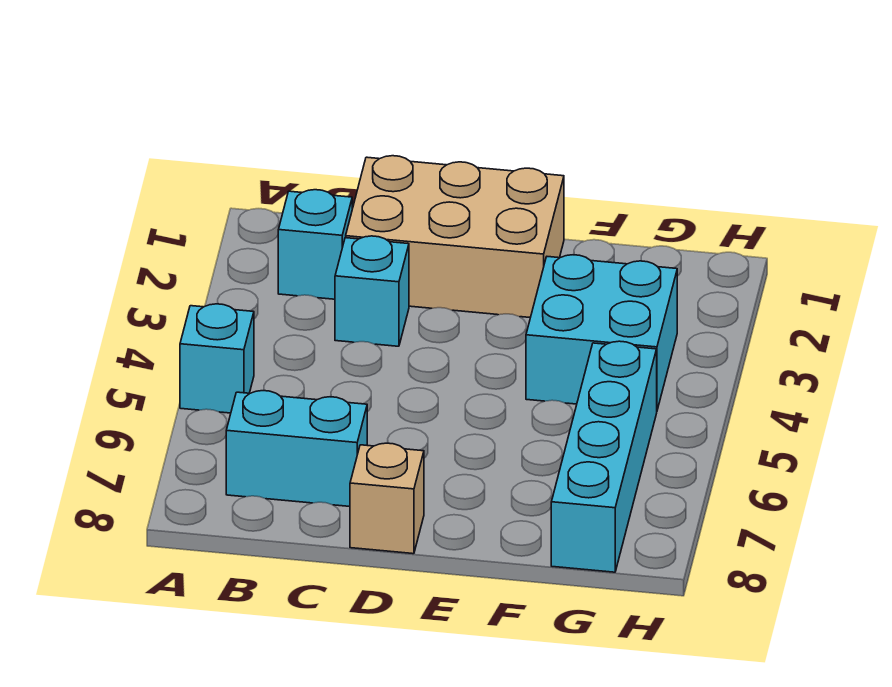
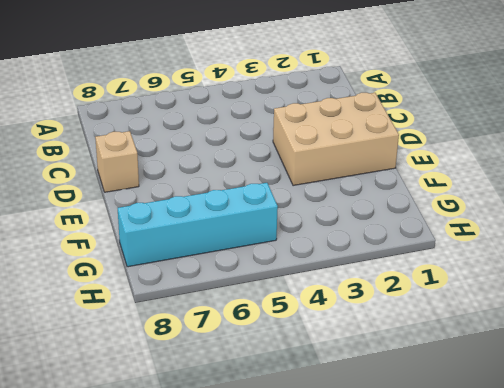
tan 2x3 brick [273,93,399,186] -> tan 2x3 brick turned to [346,156,564,318]
none -> cyan 1x1 brick [180,304,254,413]
none -> cyan 1x1 brick [278,190,352,299]

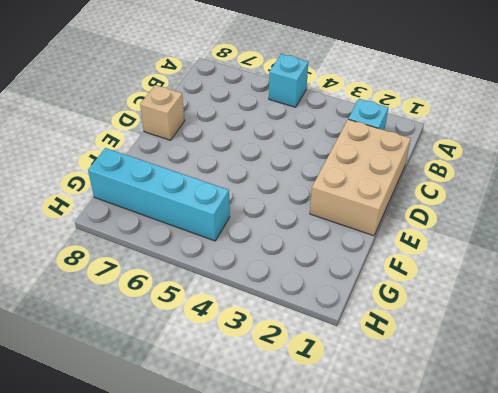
none -> cyan 1x2 brick [226,391,367,507]
none -> cyan 1x1 brick [335,236,409,346]

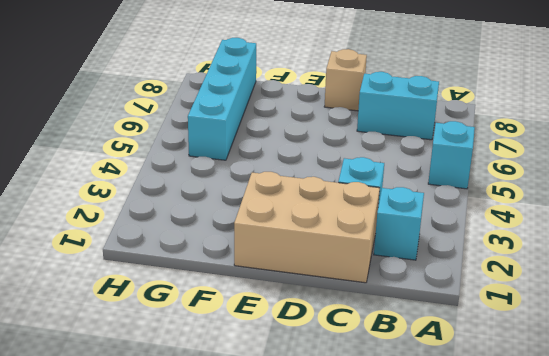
none -> cyan 2x2 brick [526,255,677,410]

